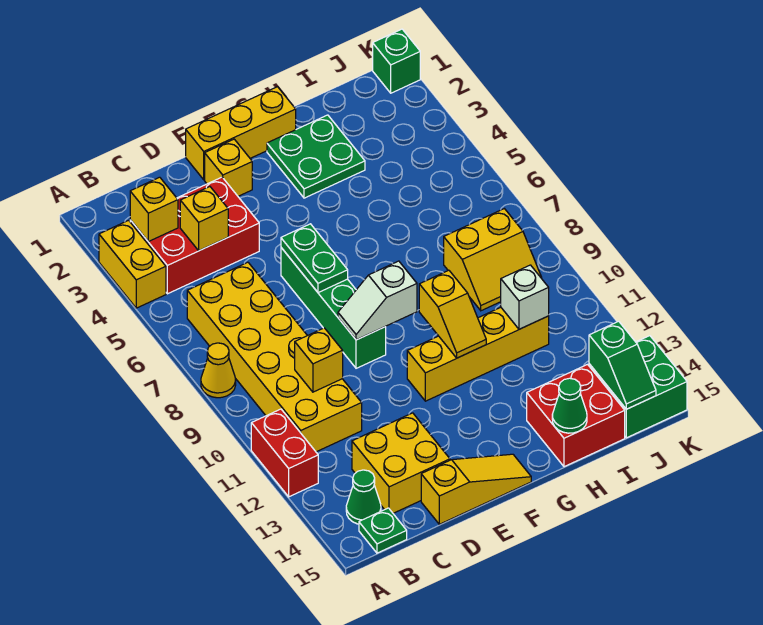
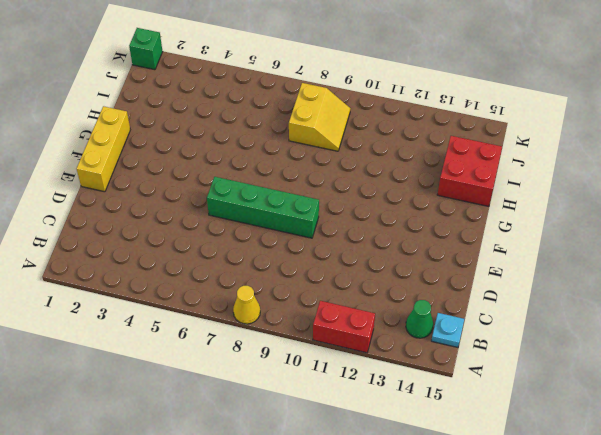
cyan 1x1 plate [431,313,464,347] -> green 1x1 plate [359,508,407,553]
none -> yellow 1x2 brick [99,220,166,308]
none -> red 2x3 brick [130,177,259,294]
none -> yellow 2x6 brick [187,262,362,452]

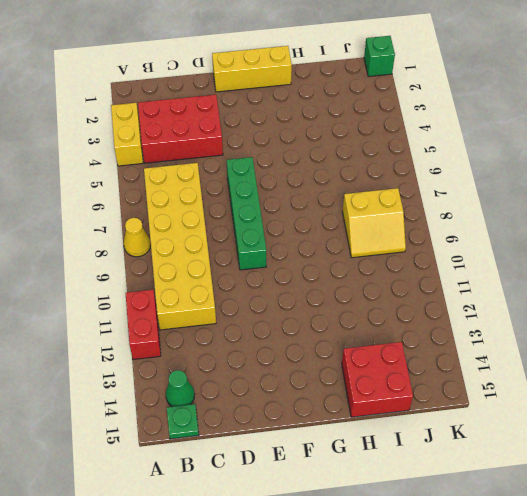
none -> yellow 2x2 brick [352,413,450,513]
none -> yellow 1x3 slope [421,454,531,524]
none -> yellow 1x1 brick [205,139,252,196]

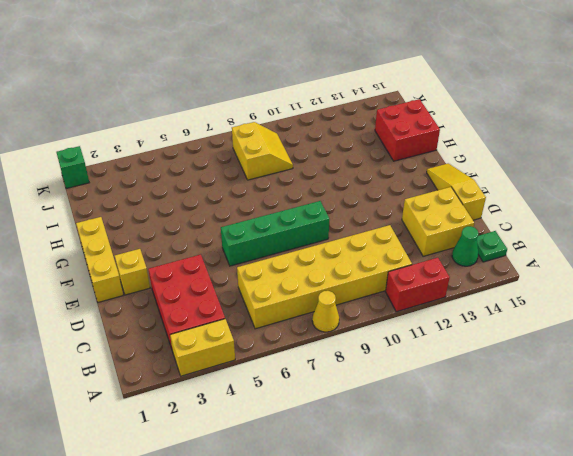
none -> yellow 1x4 brick [407,307,549,401]
none -> green 2x2 plate [267,115,365,198]
none -> green 2x2 brick [589,336,687,438]

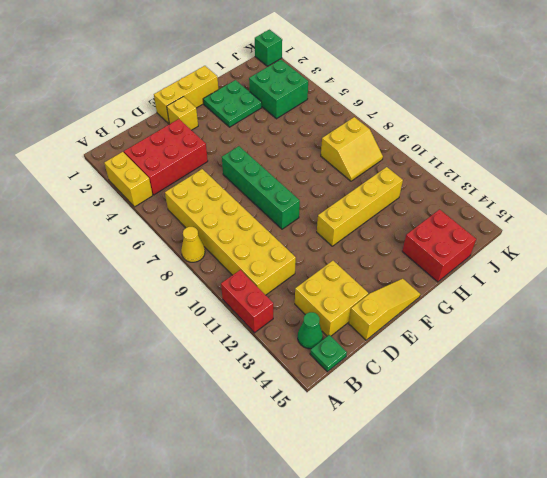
green 2x2 brick [249,59,308,119] -> green 2x2 brick moved to [589,336,687,438]
none -> yellow 1x1 brick [130,177,178,242]
none -> yellow 1x1 brick [180,187,228,251]
none -> yellow 1x1 brick [295,328,343,392]

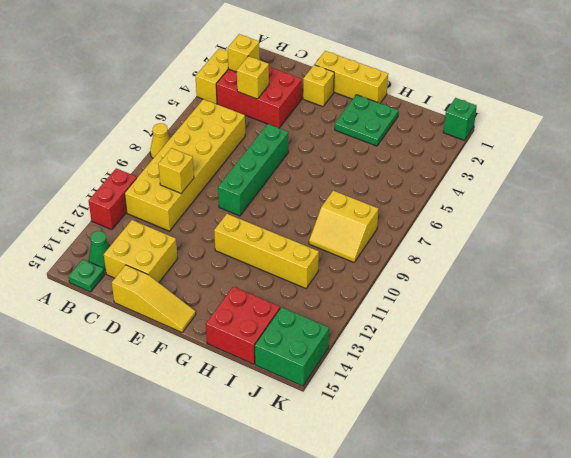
none -> green 1x2 plate [281,224,348,293]
none -> white 1x2 slope [338,261,417,340]
none -> yellow 1x2 slope [419,270,486,358]

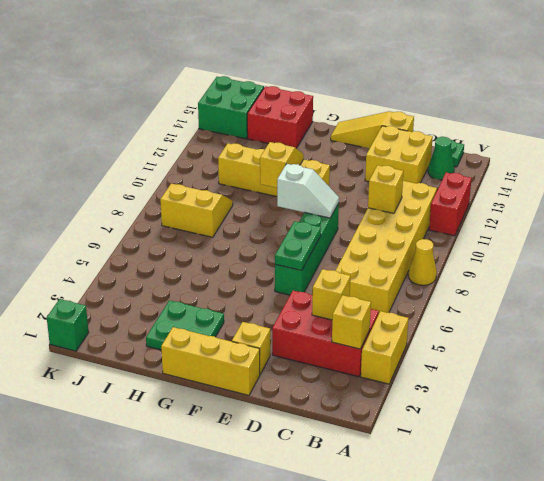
none -> green 1x1 cone [552,378,587,433]
none -> white 1x1 brick [501,265,549,329]
none -> green 1x2 slope [589,321,656,409]

